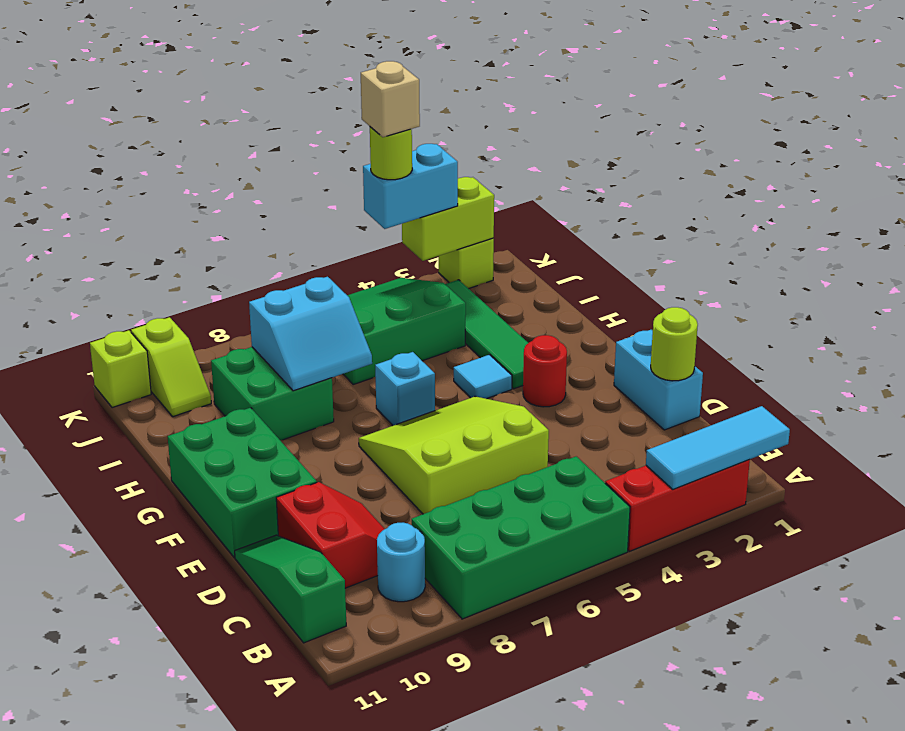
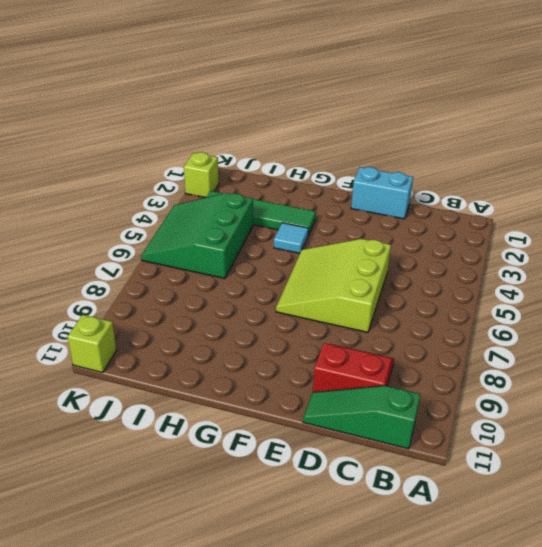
none -> red 1x3 brick [605,460,750,551]
none -> green 2x4 brick [412,456,630,619]
none -> cyan 1x1 round brick [377,523,425,602]

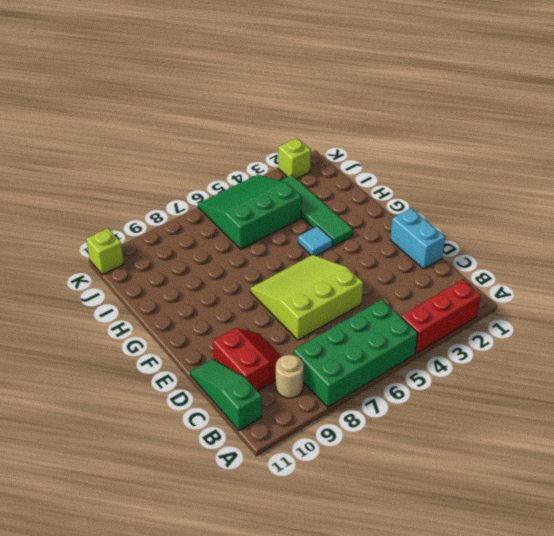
tan 1x1 round brick [276,355,304,398] -> cyan 1x1 round brick [377,523,425,602]
none -> green 2x3 brick [168,408,317,557]
none -> red 1x1 round brick [523,335,567,407]
none -> cyan 1x1 brick [375,352,435,425]

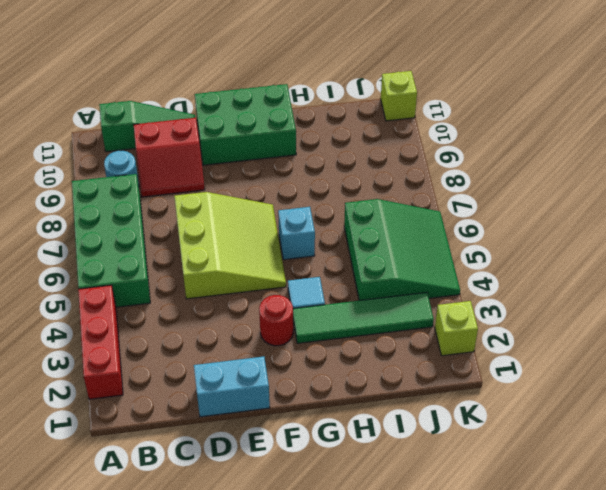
none -> green 2x2 brick [211,347,334,441]
none -> lime 1x2 slope [131,317,211,417]
none -> cyan 1x3 tile [646,406,790,489]

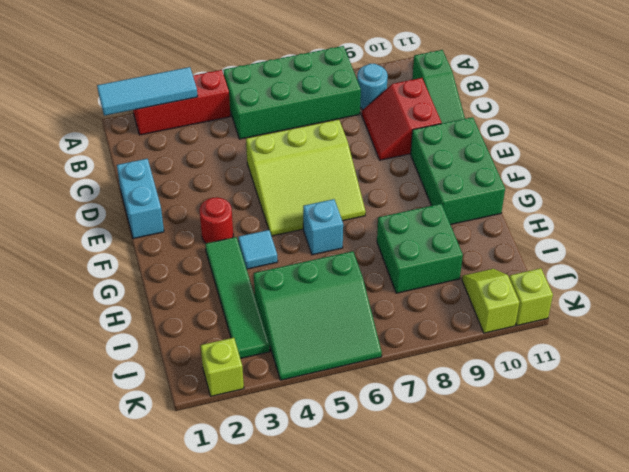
none -> lime 1x1 round brick [651,307,698,381]
none -> cyan 2x2 slope [249,277,372,391]
none -> lime 1x2 brick [402,177,494,261]

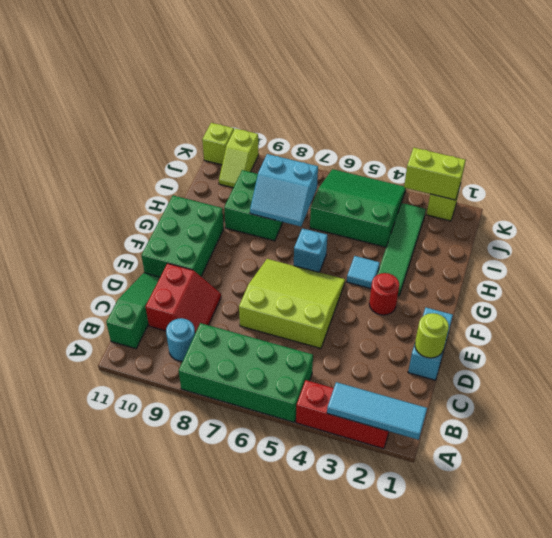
none -> cyan 1x2 brick [363,144,458,229]
none -> lime 1x1 round brick [370,127,412,180]
none -> tan 1x1 brick [361,61,420,137]

